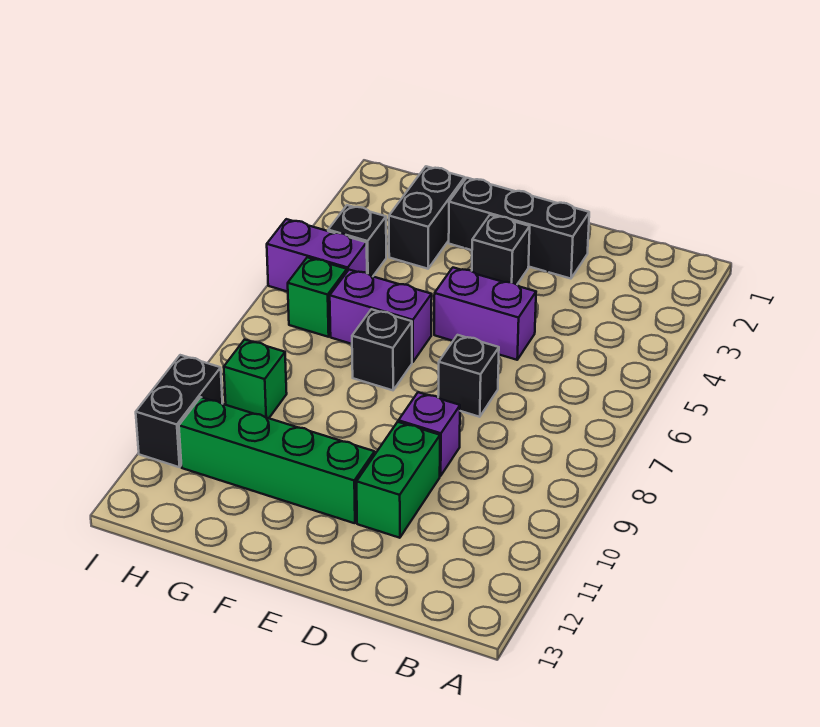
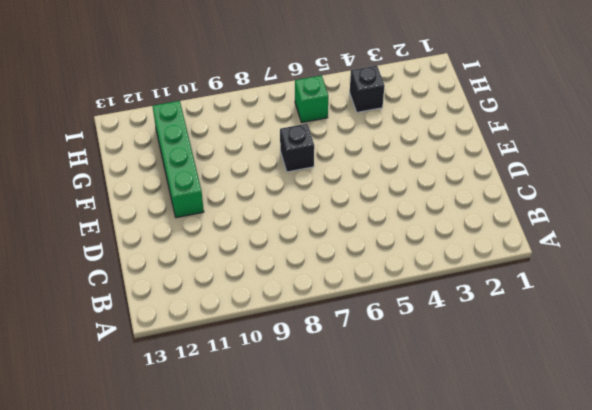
none -> black 1x3 brick [449,178,589,279]
none -> purple 1x2 brick [434,268,536,360]
none -> black 1x1 brick [438,335,499,417]

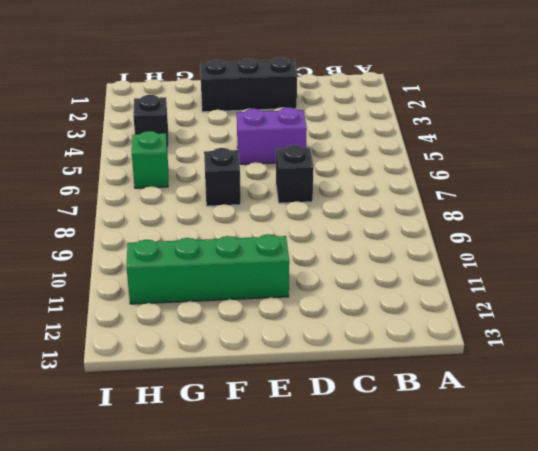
none -> purple 1x1 brick [398,392,460,476]
none -> green 1x2 brick [357,422,440,538]
none -> black 1x1 brick [472,215,530,285]

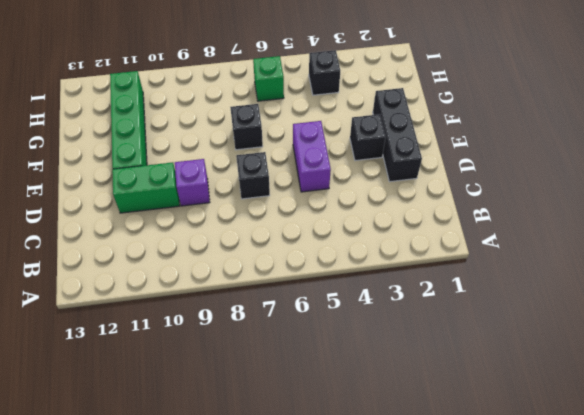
none -> purple 1x2 brick [330,270,432,362]
none -> black 1x2 brick [389,166,465,269]
none -> purple 1x2 brick [267,219,367,292]

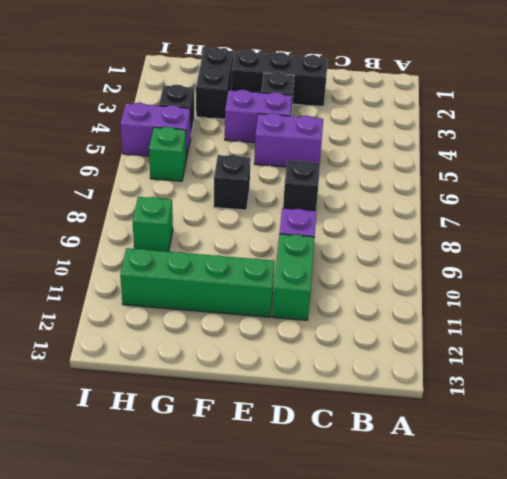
purple 1x2 brick [225,90,292,143] -> purple 1x2 brick moved to [330,270,432,362]
none -> black 1x2 brick [136,355,222,467]

